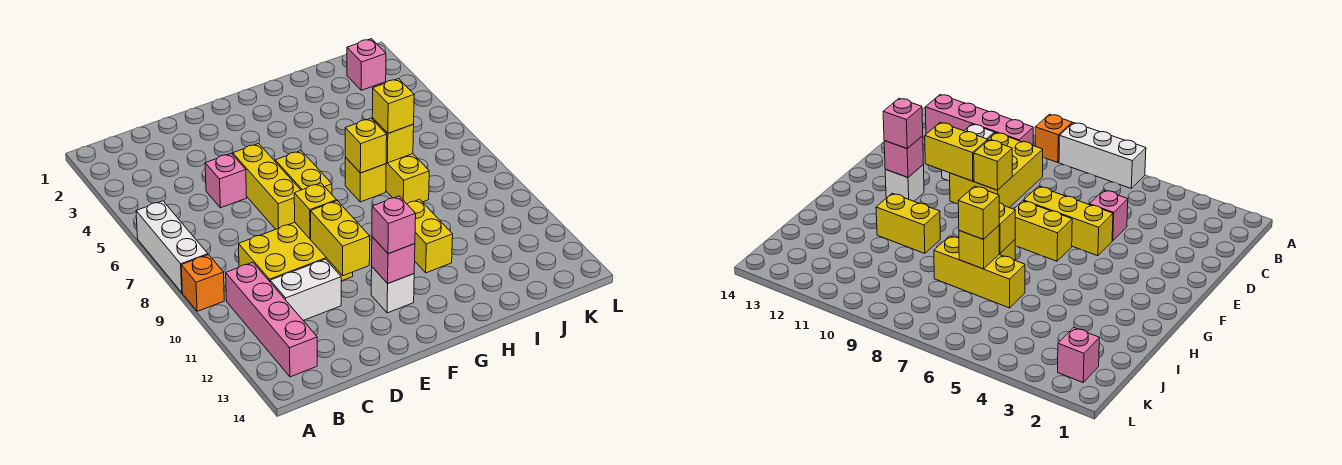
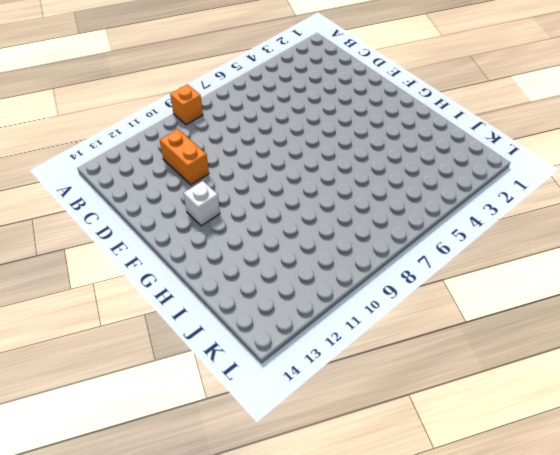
orange 1x2 brick [160,129,209,185] -> white 1x2 brick [270,259,341,320]
none -> white 1x3 brick [136,201,208,293]
none -> pink 1x4 brick [226,262,317,377]
none -> yellow 2x3 brick [239,222,353,281]

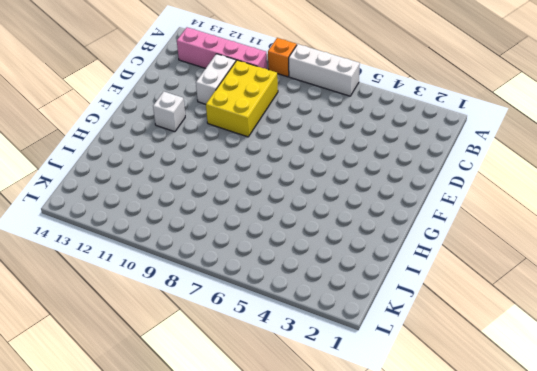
none -> pink 1x1 brick [205,153,247,208]
none -> yellow 1x3 brick [233,144,300,229]
none -> yellow 1x2 brick [275,151,332,194]

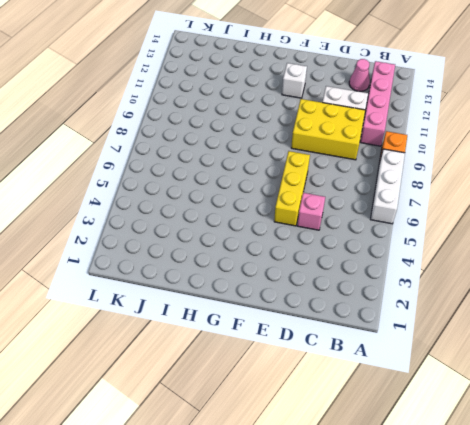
pink 1x1 cone [349,59,370,91] -> none
none -> yellow 1x2 brick [275,151,332,194]
none -> yellow 1x1 brick [345,157,386,202]
none -> yellow 1x2 brick [407,199,453,273]

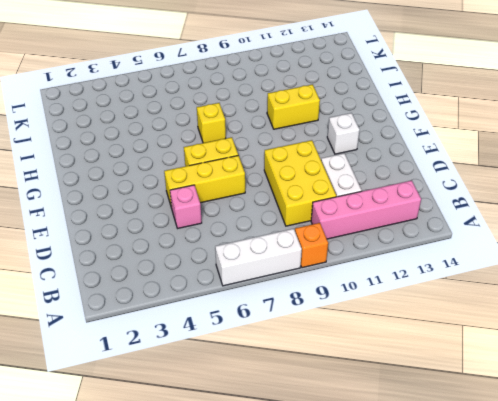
none -> yellow 1x3 brick [386,154,429,204]
none -> pink 1x1 brick [347,39,386,90]
none -> yellow 1x1 brick [294,183,337,239]

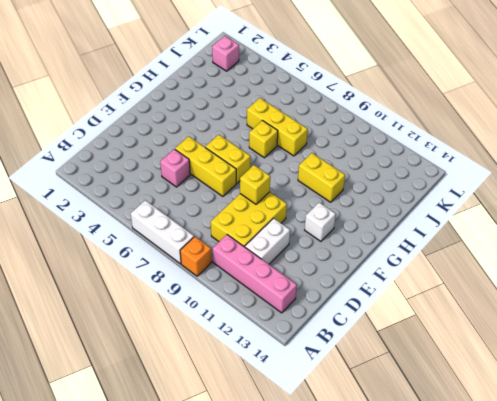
none -> yellow 1x2 brick [311,201,370,276]
none -> pink 1x1 brick [372,237,415,283]
none -> yellow 1x1 brick [345,118,387,173]

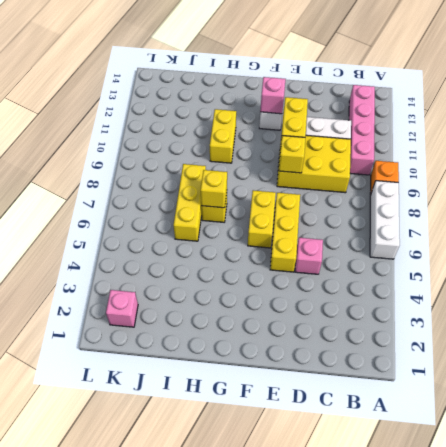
none -> yellow 1x1 brick [372,118,414,163]
none -> pink 1x1 brick [372,196,416,254]
none -> yellow 1x1 brick [372,79,414,133]

